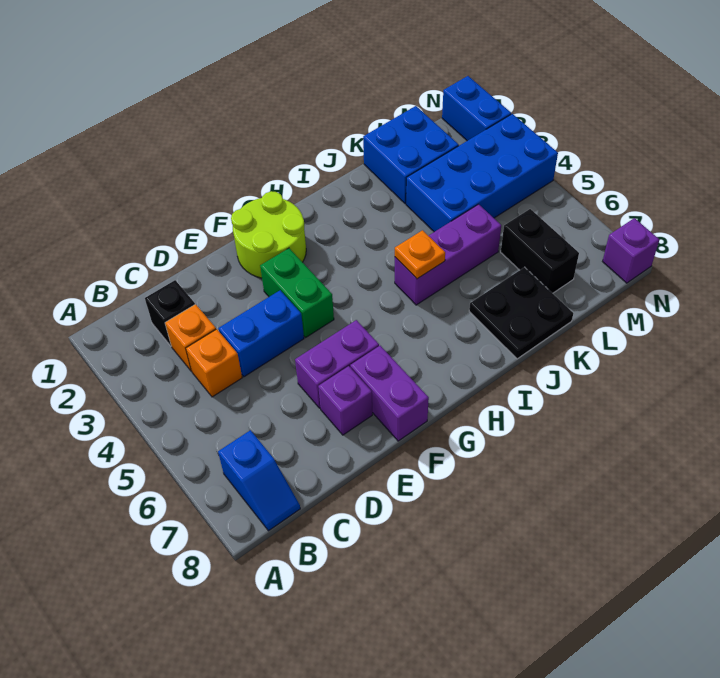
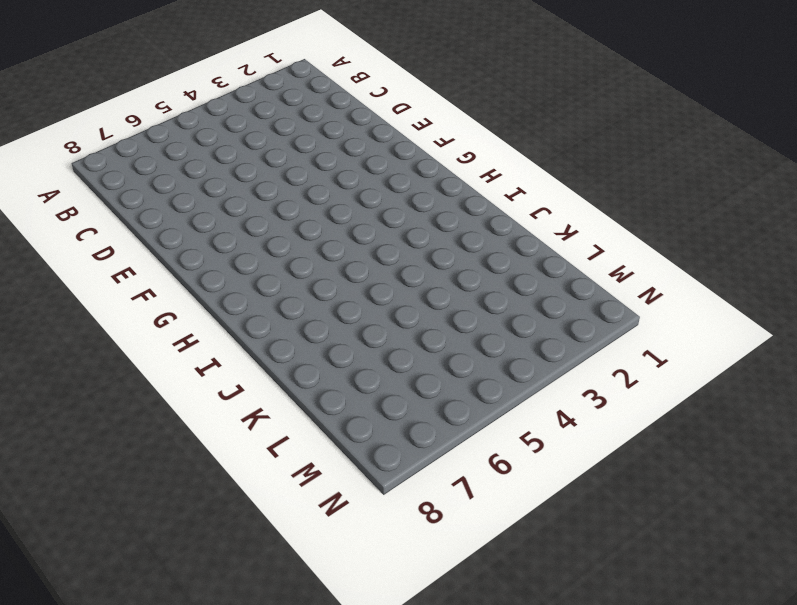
none -> blue 1x2 slope [218,430,300,531]
none -> black 1x1 brick [145,280,195,346]
none -> orange 1x1 brick [165,304,216,371]

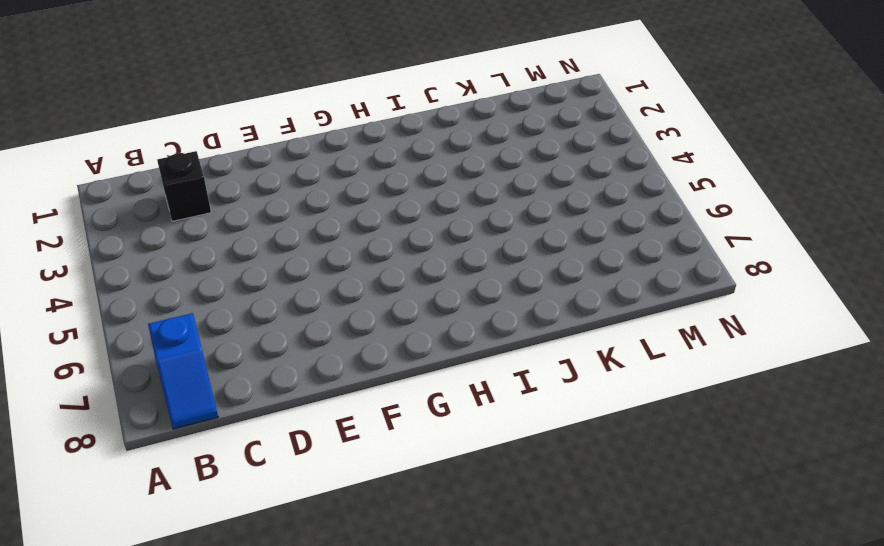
none -> orange 1x1 brick [165,304,216,371]
none -> orange 1x1 brick [186,329,242,397]
none -> blue 1x2 brick [219,290,304,377]

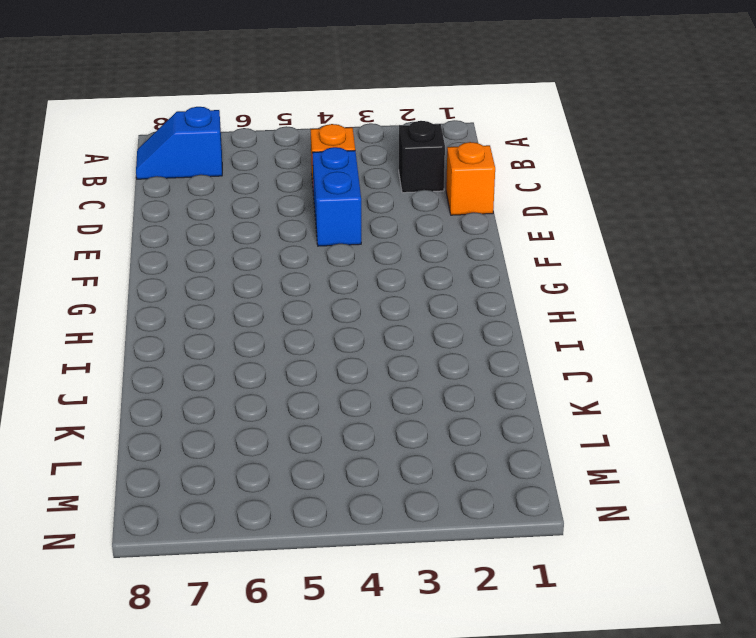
orange 1x1 brick [446,142,495,215] -> orange 1x1 brick moved to [165,304,216,371]
none -> purple 1x2 brick [295,320,379,408]
none -> purple 1x1 brick [318,366,372,435]
none -> lime 2x2 round brick [231,191,306,278]

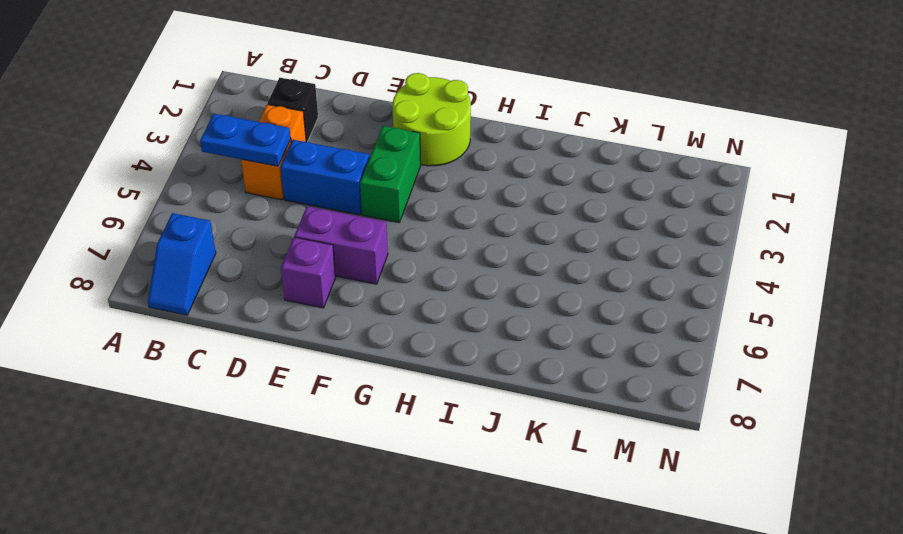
blue 1x2 plate [200,114,291,166] -> none
none -> purple 1x2 brick [350,346,429,441]
none -> purple 1x3 brick [395,204,501,305]
none -> black 2x2 plate [469,267,573,359]

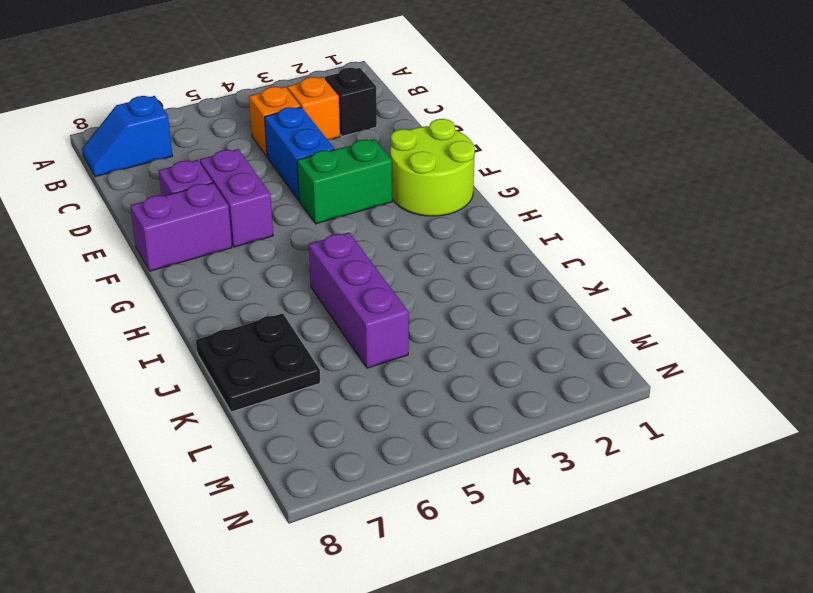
none -> blue 2x2 brick [363,106,459,204]
none -> blue 2x4 brick [406,114,558,232]
none -> black 1x2 brick [501,209,579,293]

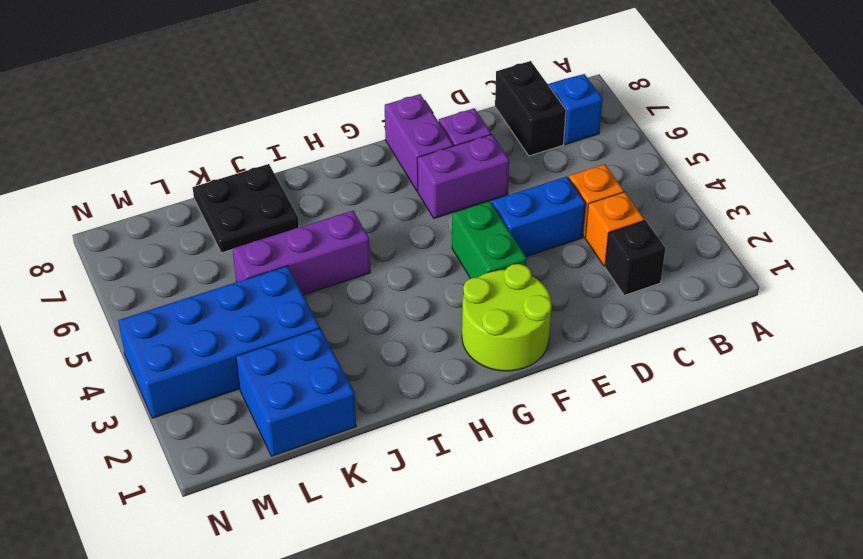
black 1x2 brick [495,61,566,156] -> black 1x2 brick moved to [501,209,579,293]
none -> blue 1x2 brick [442,76,511,141]
none -> purple 1x1 brick [603,218,659,283]
none -> orange 1x1 plate [395,230,445,279]

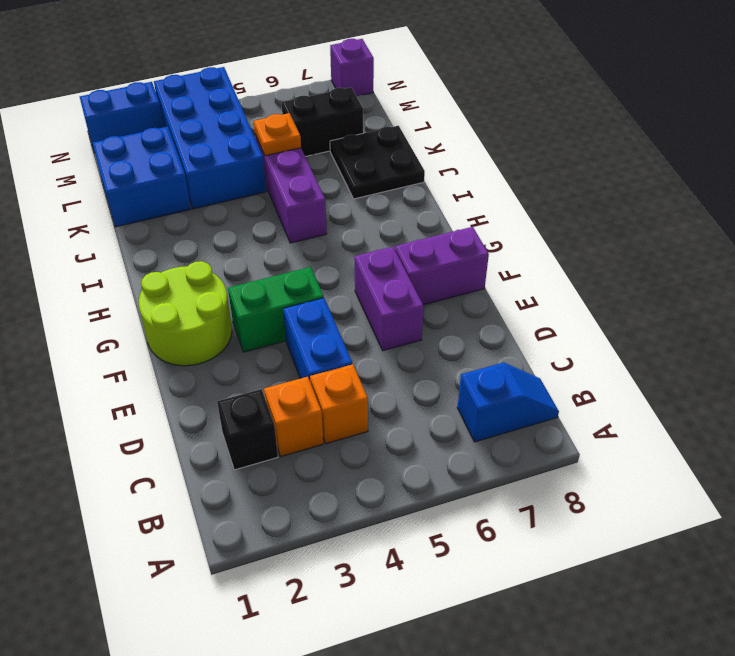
orange 1x1 plate [254,113,301,156] -> orange 1x1 plate moved to [395,230,445,279]
none -> purple 1x1 brick [318,366,372,435]

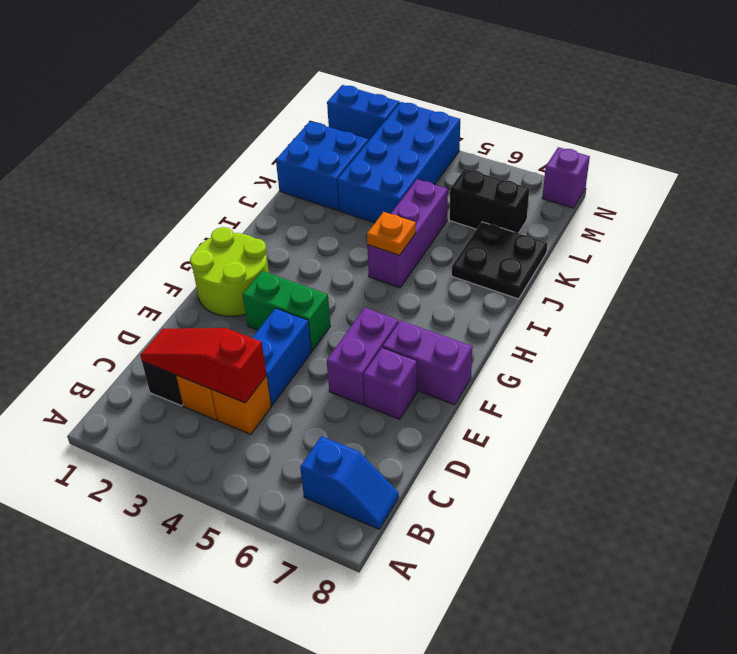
red 1x3 slope [140,328,267,403] -> none

